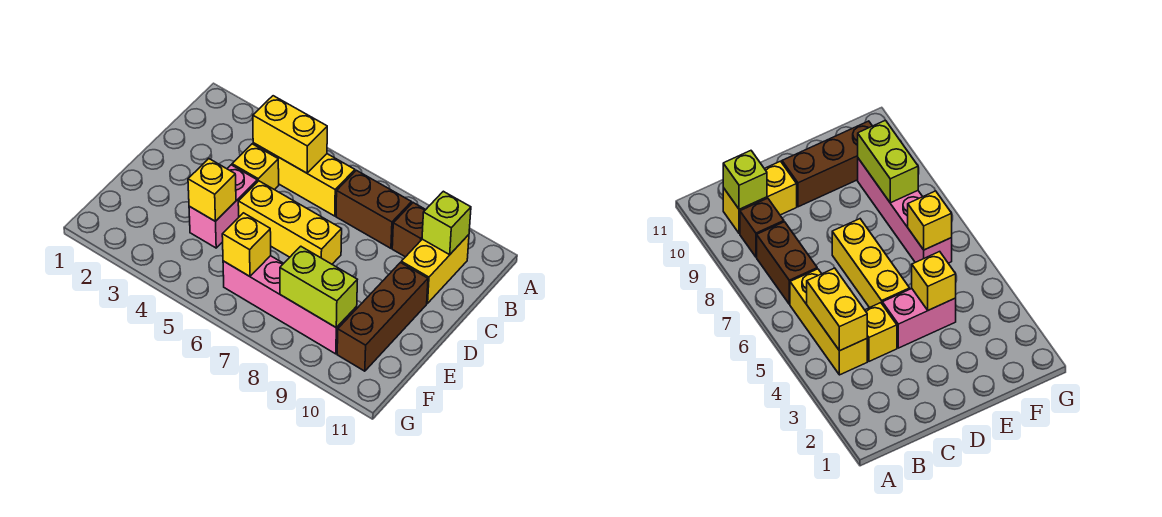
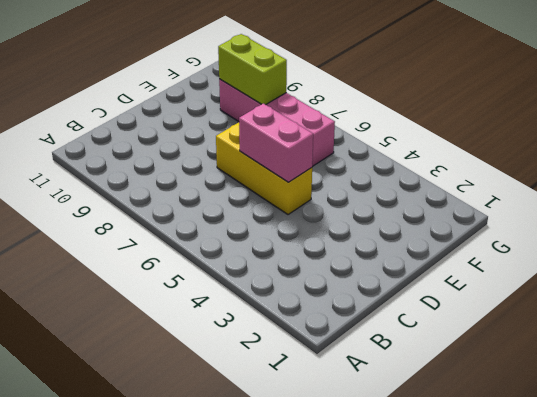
pink 1x2 brick [239,104,313,182] -> pink 1x2 brick turned to [189,165,257,248]
none -> yellow 1x3 brick [253,143,355,216]
none -> brown 1x2 brick [336,170,412,248]
none -> brown 1x1 brick [392,203,426,257]

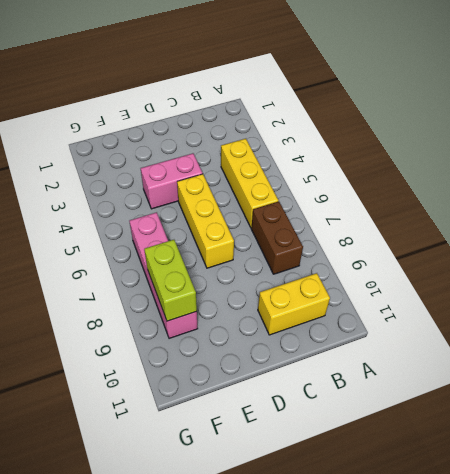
none -> brown 1x1 brick [392,203,426,257]
none -> yellow 1x1 brick [232,144,279,190]
none -> brown 1x3 brick [337,263,428,371]

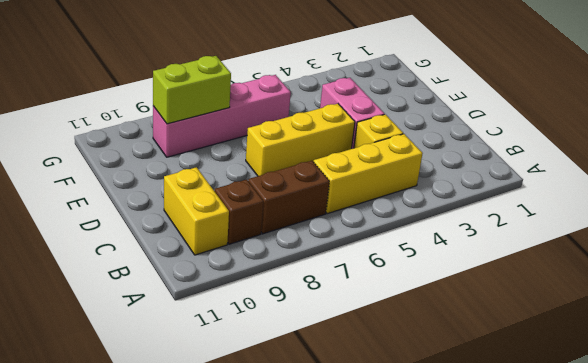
none -> brown 1x3 brick [337,263,428,371]
none -> yellow 1x2 brick [253,96,327,173]
none -> lime 1x1 brick [422,191,471,255]

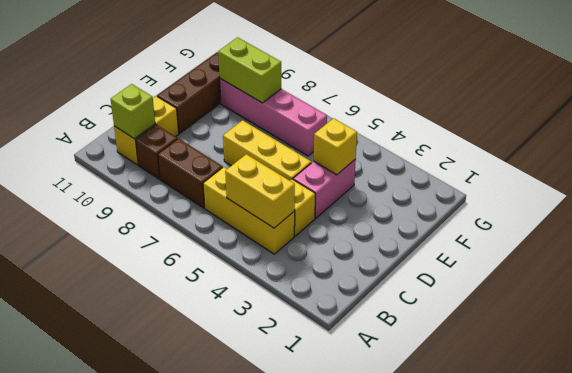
none -> yellow 1x1 brick [222,213,271,276]

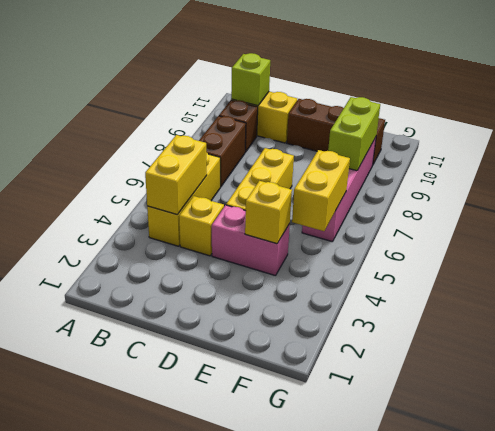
yellow 1x2 brick [292,150,350,231] -> yellow 1x1 brick [222,213,271,276]

